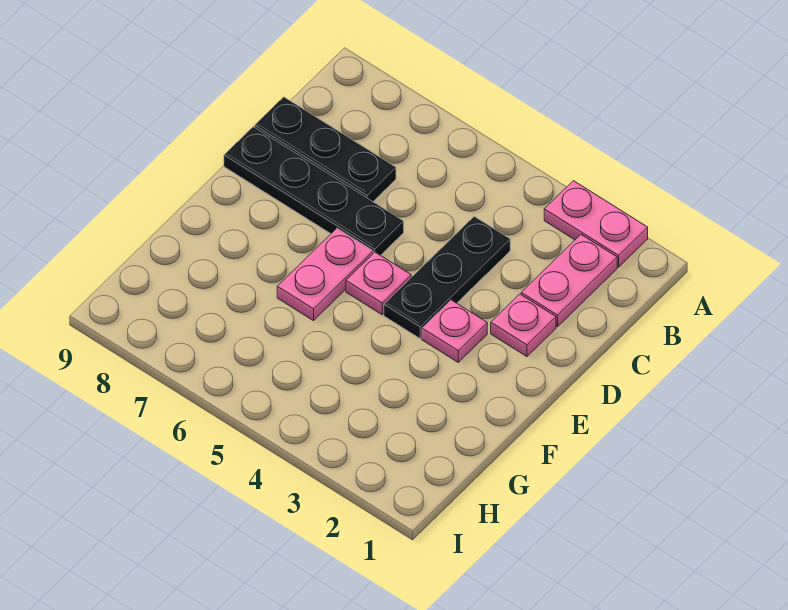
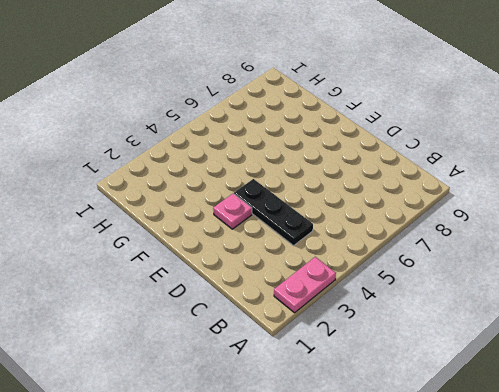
none -> pink 1x2 plate [521,235,617,327]
none -> black 1x3 plate [255,97,396,201]

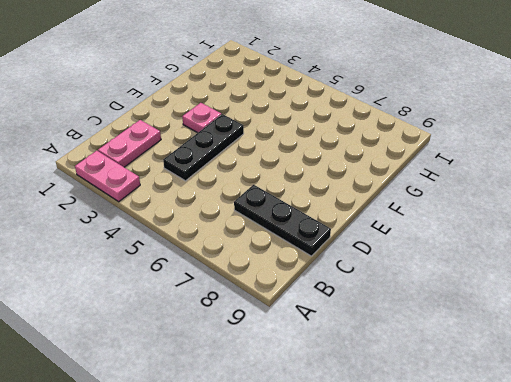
none -> pink 1x1 plate [491,294,556,356]
none -> black 1x4 plate [224,127,404,255]

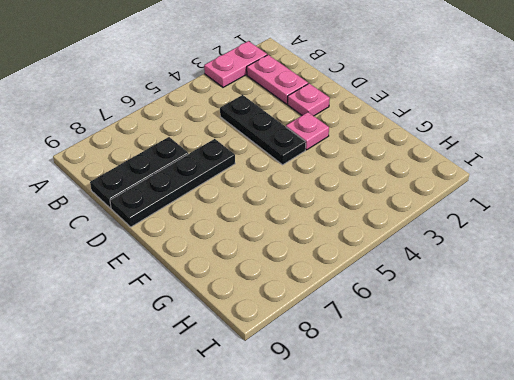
none -> pink 1x1 plate [346,252,411,315]
none -> pink 1x2 plate [277,228,373,321]

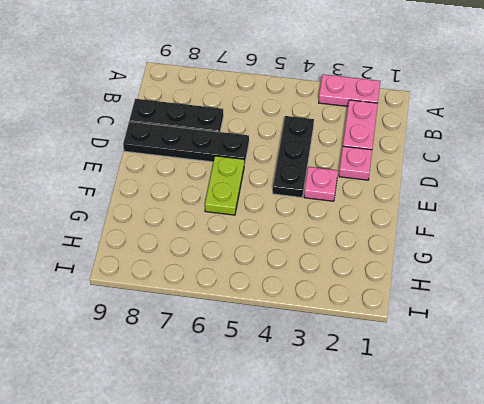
lime 1x2 plate [205,156,244,215] -> pink 1x2 plate [277,228,373,321]
none -> pink 1x1 plate [346,252,411,315]

